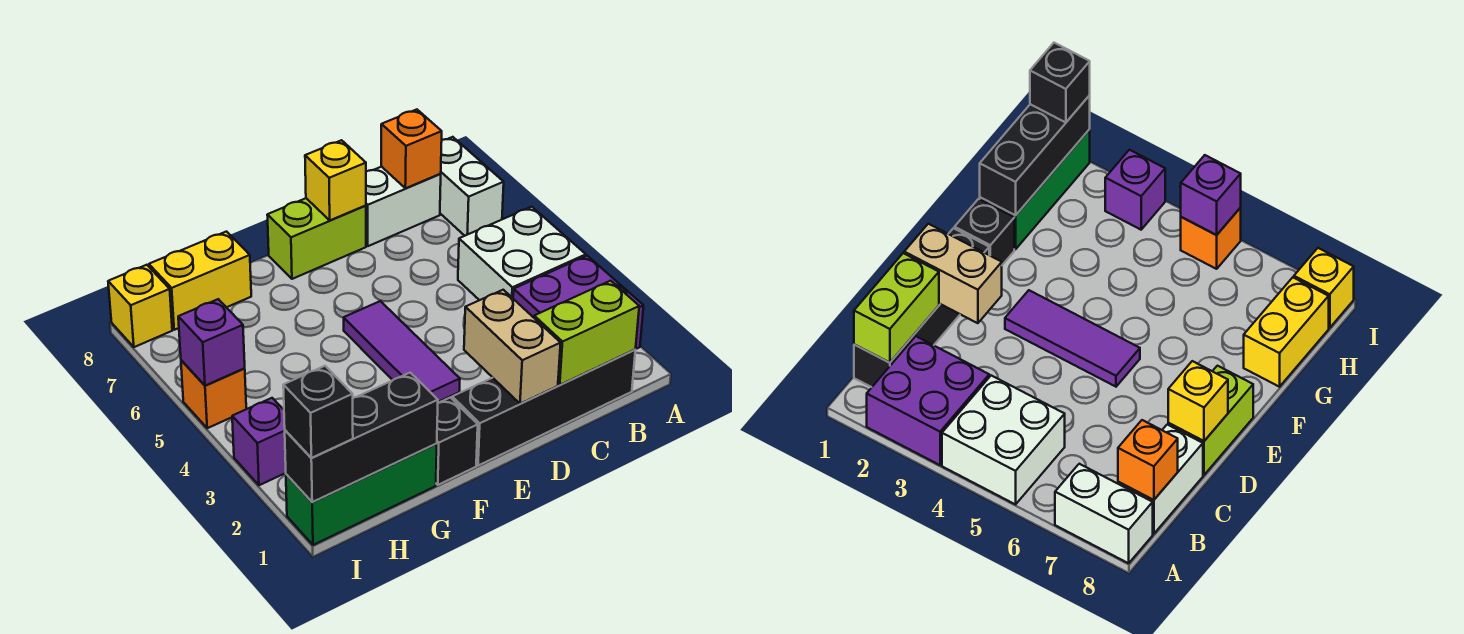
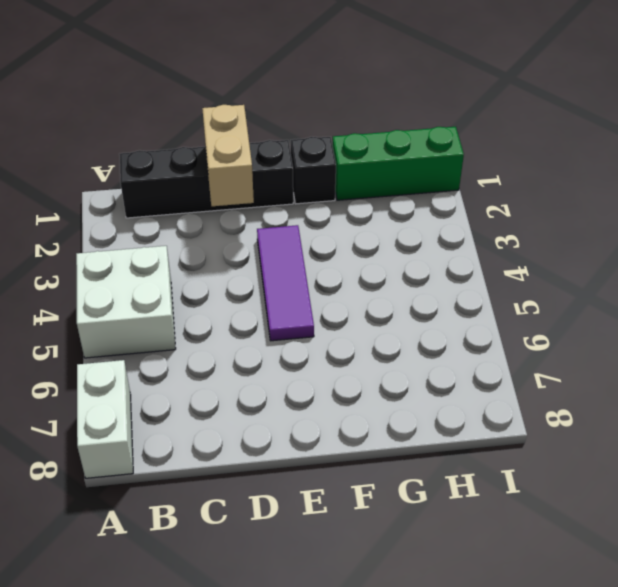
none -> purple 2x2 brick [513,256,644,349]
none -> white 1x2 brick [366,167,441,246]
none -> lime 1x2 brick [267,198,366,279]

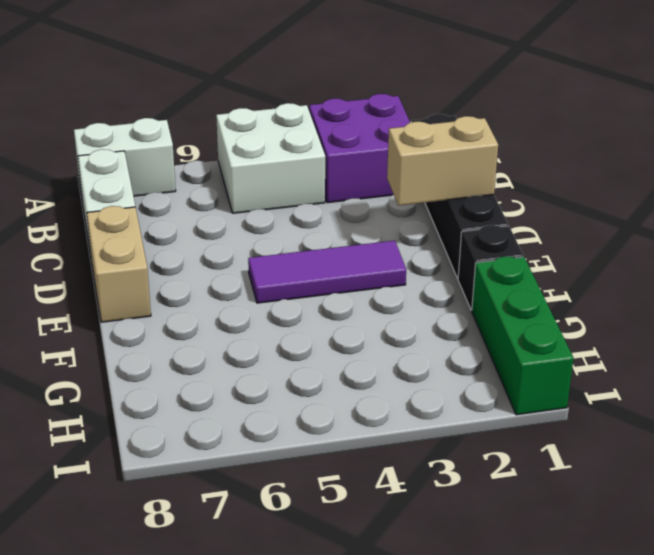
tan 1x2 brick [87,206,151,322] -> lime 1x2 brick [267,198,366,279]
none -> yellow 1x2 brick [149,232,251,330]
none -> purple 1x1 brick [232,398,286,485]
none -> orange 1x1 brick [181,360,246,428]

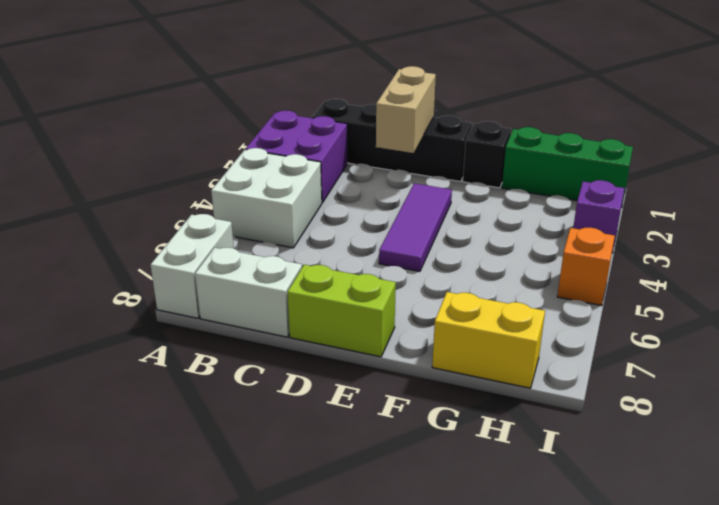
none -> yellow 1x1 brick [108,265,172,347]
none -> lime 1x2 brick [534,281,639,385]
none -> orange 1x1 brick [381,110,442,188]

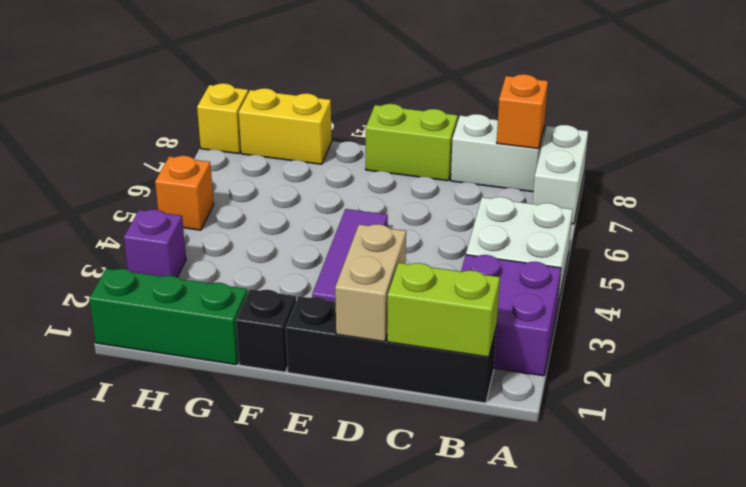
none -> yellow 1x1 brick [305,140,366,220]
none -> black 1x3 brick [285,373,438,502]
none -> purple 1x1 brick [178,299,245,386]

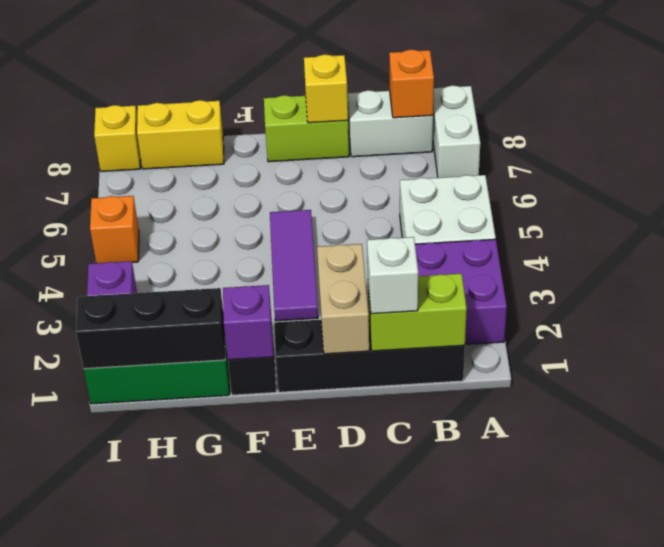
white 1x1 brick [367,237,418,314] -> none
purple 1x1 brick [223,285,273,360] -> purple 1x1 brick moved to [178,299,245,386]
none -> black 1x1 brick [283,366,353,458]

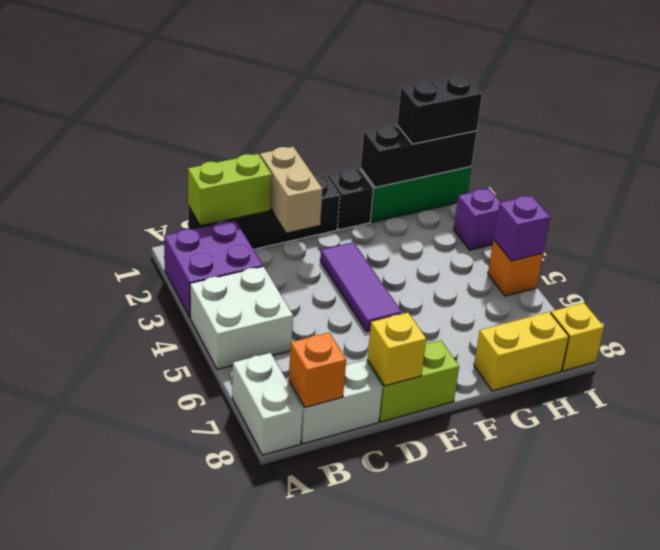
black 1x2 brick [397,75,482,144] -> black 1x1 brick [283,366,353,458]

